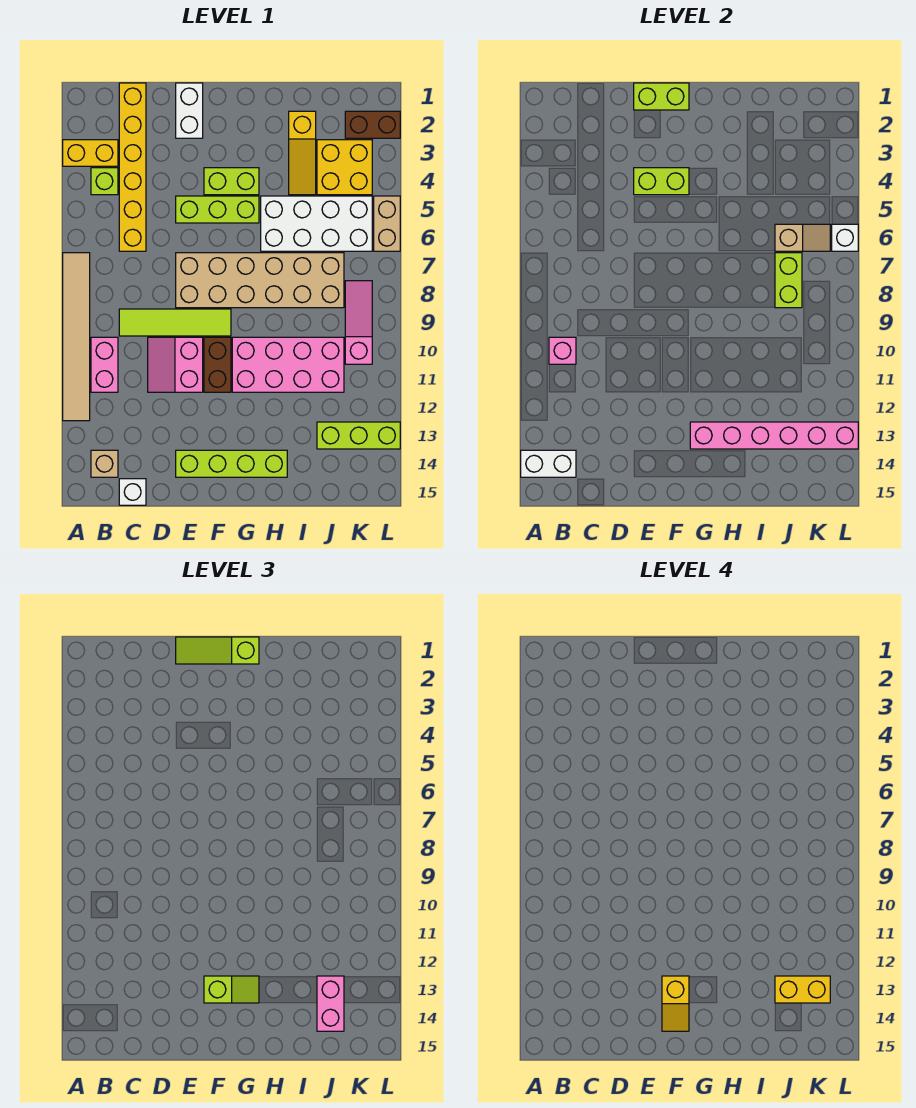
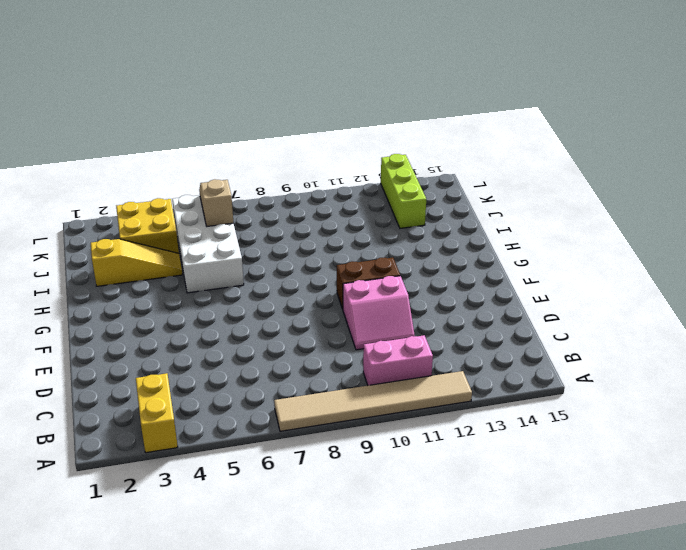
none -> lime 1x1 brick [91,168,118,195]
none -> tan 1x1 brick [91,450,118,477]
none -> yellow 1x6 brick [119,83,146,251]
none -> lime 1x4 tile [119,309,231,336]

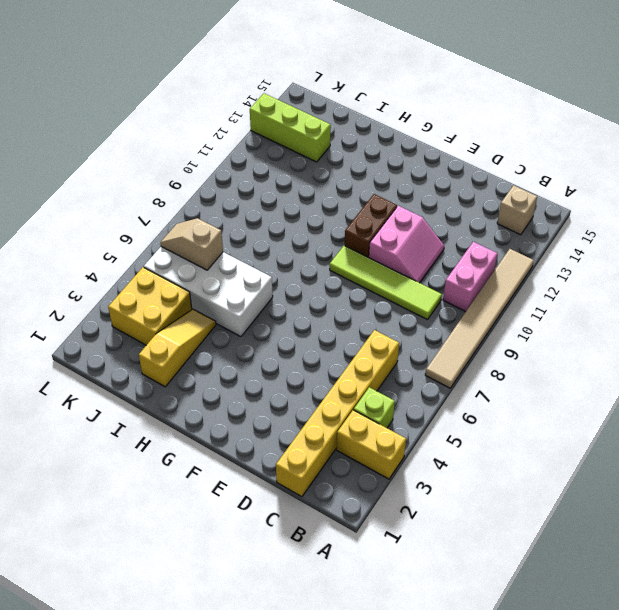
none -> white 1x1 brick [119,479,146,505]
none -> white 1x2 brick [176,83,203,138]
none -> lime 1x3 brick [176,196,259,223]
none -> tan 2x6 brick [176,253,344,308]

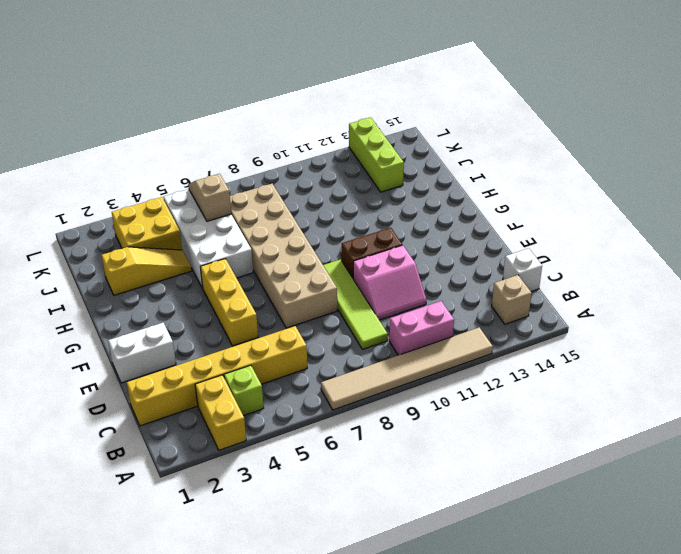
yellow 1x3 brick [200,259,258,346] -> lime 1x3 brick [176,196,259,223]
none -> lime 1x4 brick [176,450,287,477]
none -> lime 1x2 brick [204,168,259,195]
none -> pink 2x4 brick [232,337,344,392]
none -> brown 1x2 brick [345,111,400,138]

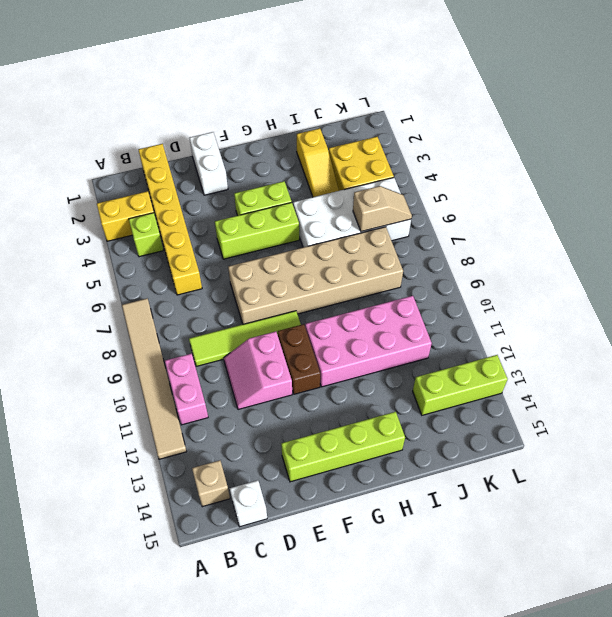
none -> brown 1x2 brick [345,111,400,138]
none -> pink 1x3 slope [345,281,372,364]
none -> tan 1x2 brick [374,196,400,251]
none -> white 1x2 brick [521,450,576,477]

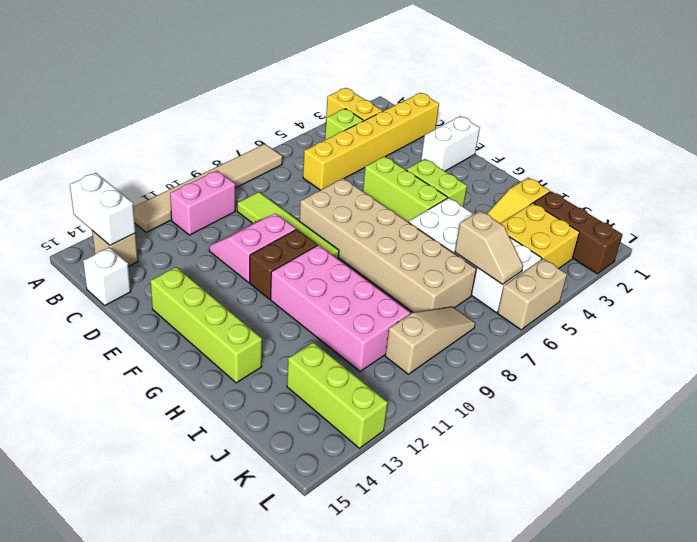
brown 1x3 brick [534,191,623,274] -> brown 1x2 brick [345,111,400,138]
tan 1x3 slope [385,307,475,374] -> pink 1x3 slope [345,281,372,364]
none -> pink 1x1 brick [549,337,576,364]
none -> lime 1x2 brick [634,83,689,110]
none -> lime 1x2 brick [634,168,689,195]
none -> pink 1x6 brick [690,422,858,449]

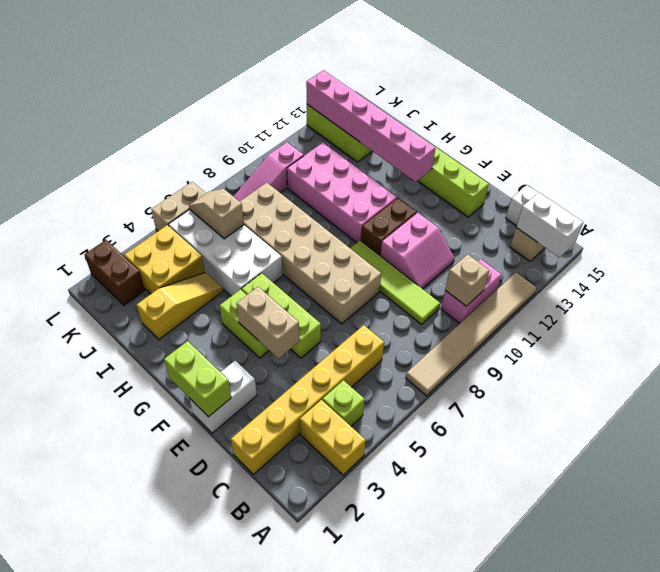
tan 1x1 brick [445,254,489,306] -> pink 1x1 brick [549,337,576,364]
tan 1x2 brick [236,287,299,358] -> lime 1x2 brick [634,168,689,195]
none -> lime 1x2 brick [775,253,802,308]
none -> white 1x1 brick [832,224,858,251]
none -> lime 1x3 slope [176,637,259,664]
none -> lime 1x2 slope [204,976,259,1003]

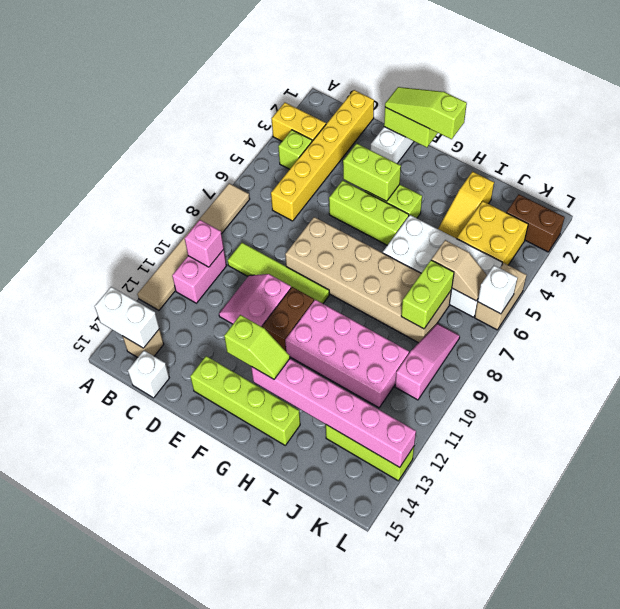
none -> pink 1x2 brick [317,976,344,1031]
none -> yellow 1x2 slope [662,976,689,1031]
none -> yellow 1x2 brick [775,976,830,1003]

